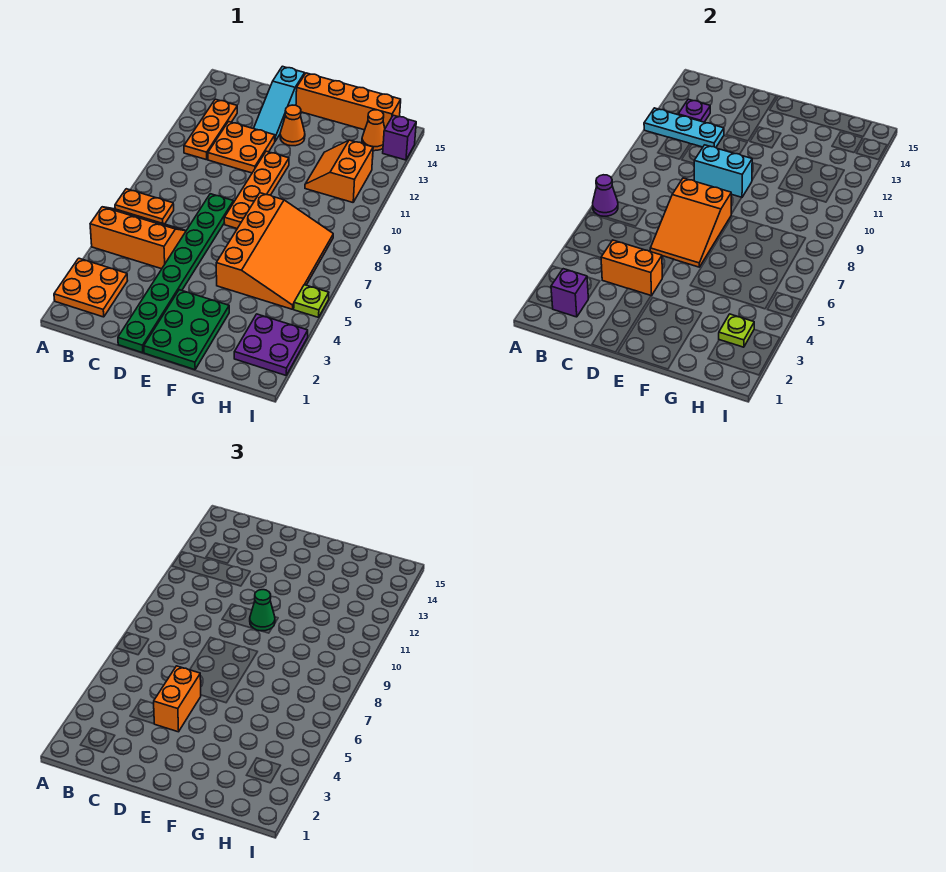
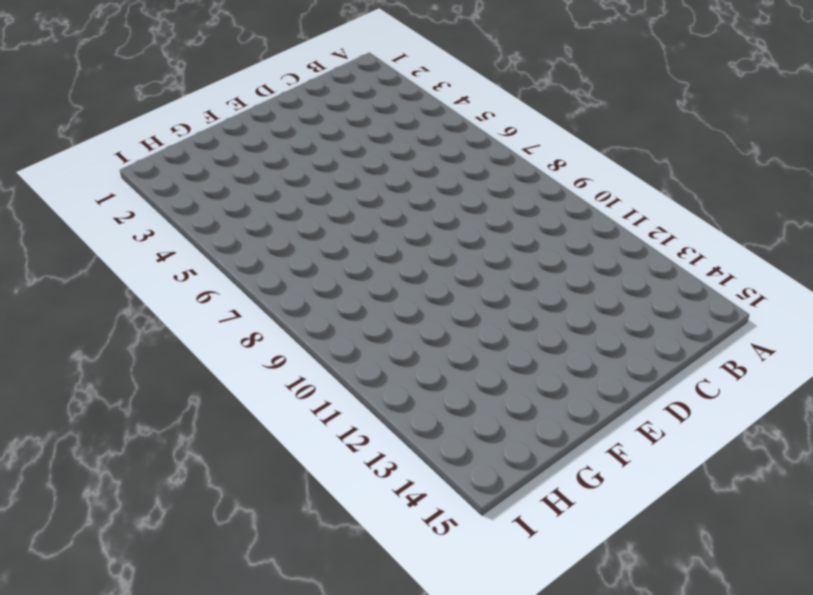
none -> orange 2x2 plate [54,258,128,317]
none -> orange 2x3 slope [90,207,186,269]
none -> orange 1x2 plate [115,189,174,224]

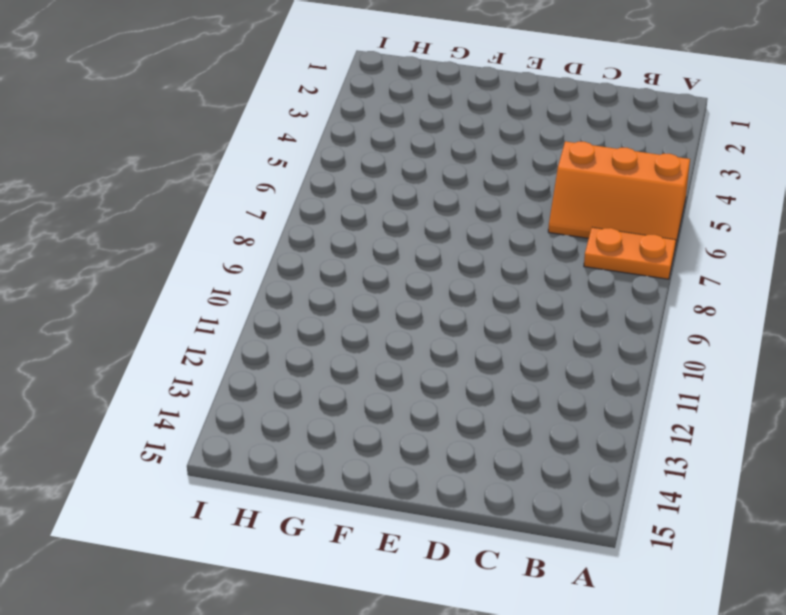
none -> orange 2x2 plate [54,258,128,317]
none -> orange 1x3 plate [184,99,237,160]
none -> orange 2x2 plate [208,122,275,173]

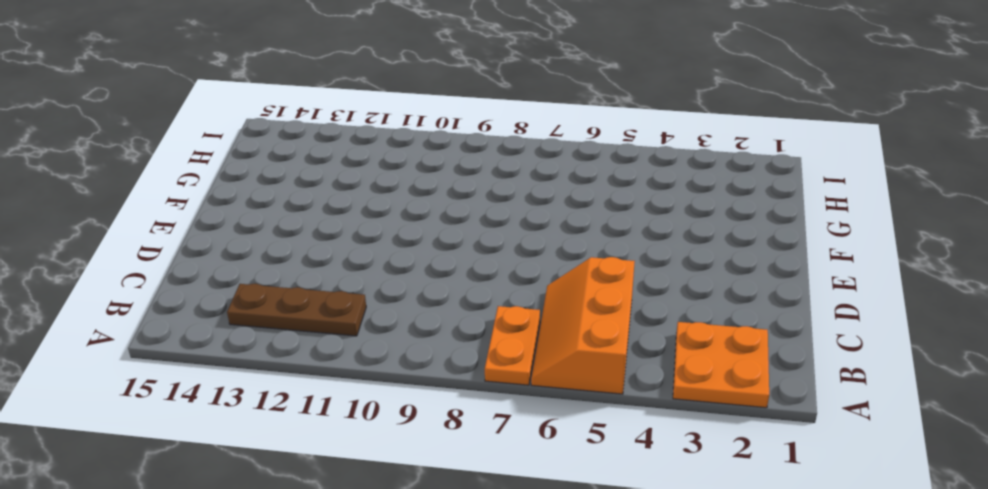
brown 1x3 plate [227,284,366,336] -> orange 1x3 plate [184,99,237,160]
none -> orange 2x2 plate [208,122,275,173]
none -> green 1x8 plate [118,194,234,353]
none -> cyan 1x3 slope [253,66,305,141]

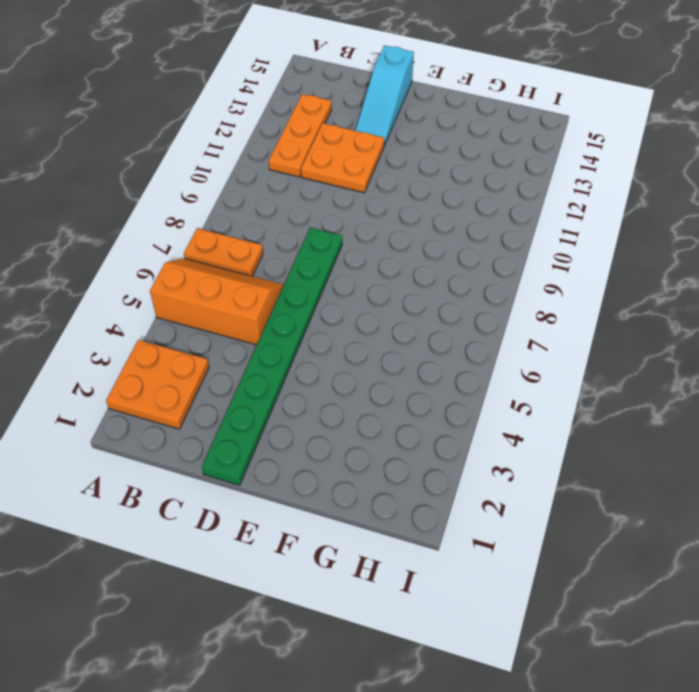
none -> green 2x3 plate [144,290,229,370]
none -> orange 1x4 plate [224,151,289,228]
none -> orange 1x1 cone [280,105,305,146]

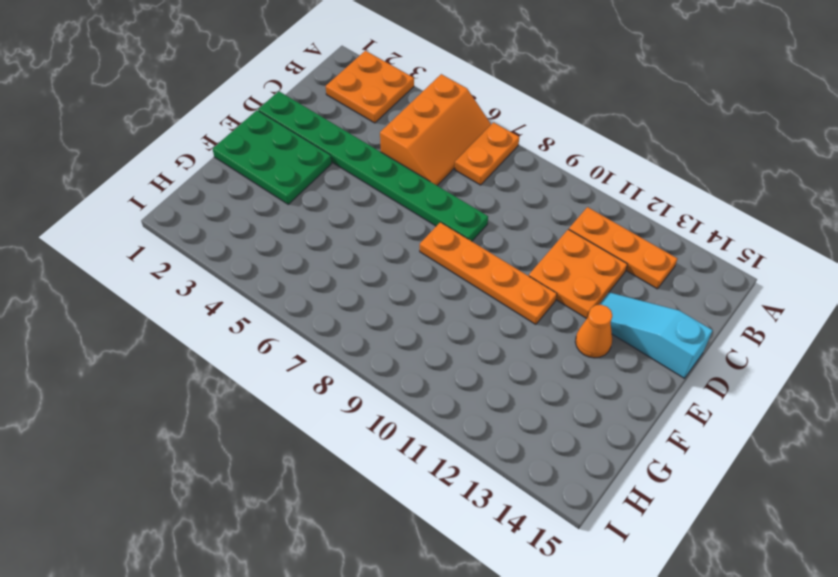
none -> orange 1x4 brick [296,73,401,130]
none -> orange 3x4 slope [216,193,333,309]
none -> orange 2x2 slope [305,140,373,202]

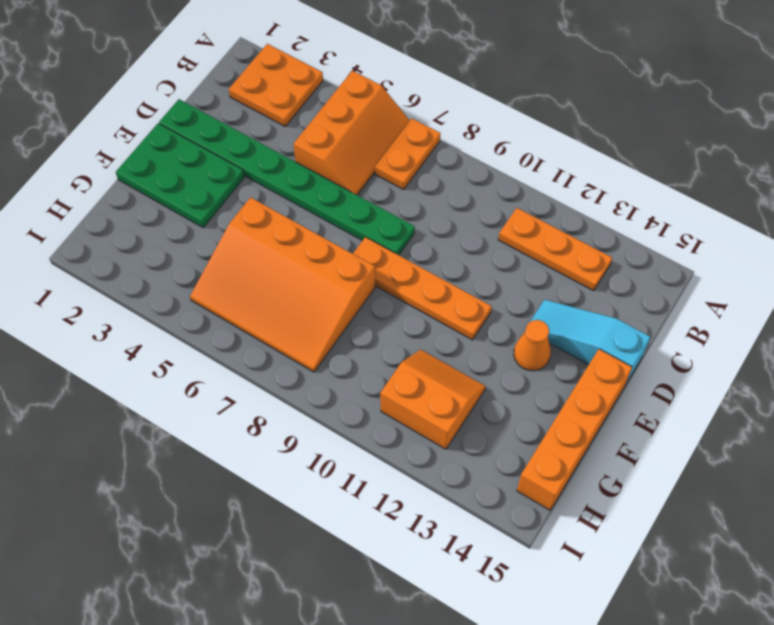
none -> orange 2x2 plate [208,122,275,173]
none -> purple 2x2 plate [234,314,308,375]
none -> orange 1x1 cone [362,110,385,151]

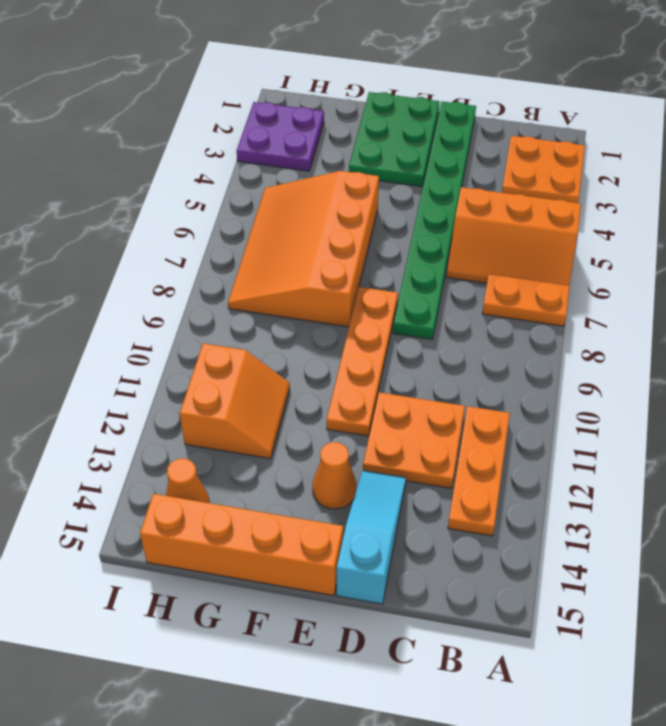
none -> lime 1x1 plate [294,285,329,317]
none -> purple 1x1 brick [383,115,416,160]
none -> purple 1x1 cone [593,175,618,216]

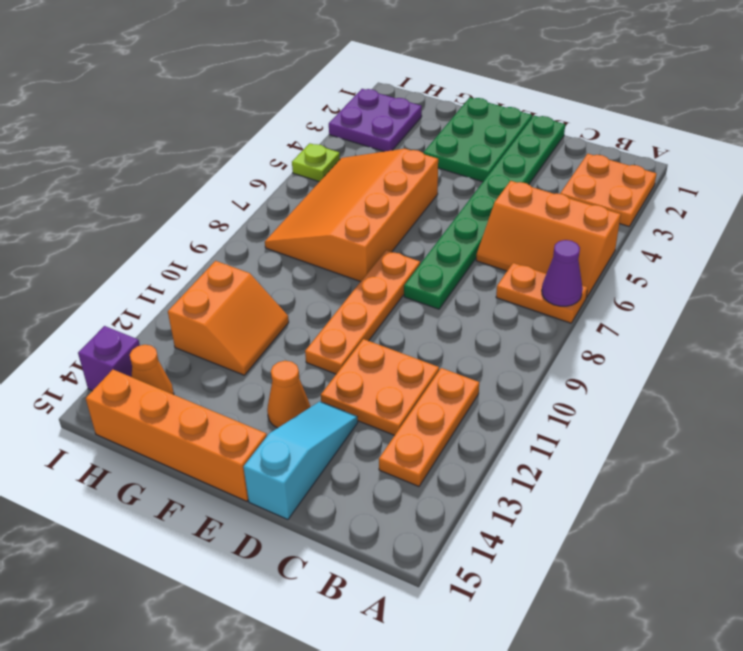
none -> cyan 1x3 plate [644,108,724,148]
none -> purple 1x1 brick [551,269,588,317]
none -> purple 1x1 plate [678,99,710,122]

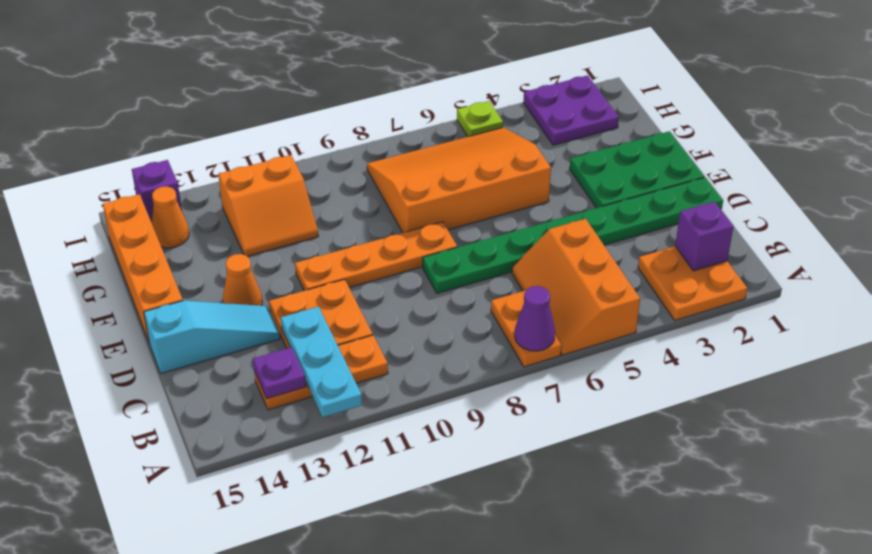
none -> orange 1x2 brick [601,240,662,296]
none -> orange 2x3 slope [650,178,731,267]
none -> cyan 1x2 brick [694,145,752,198]

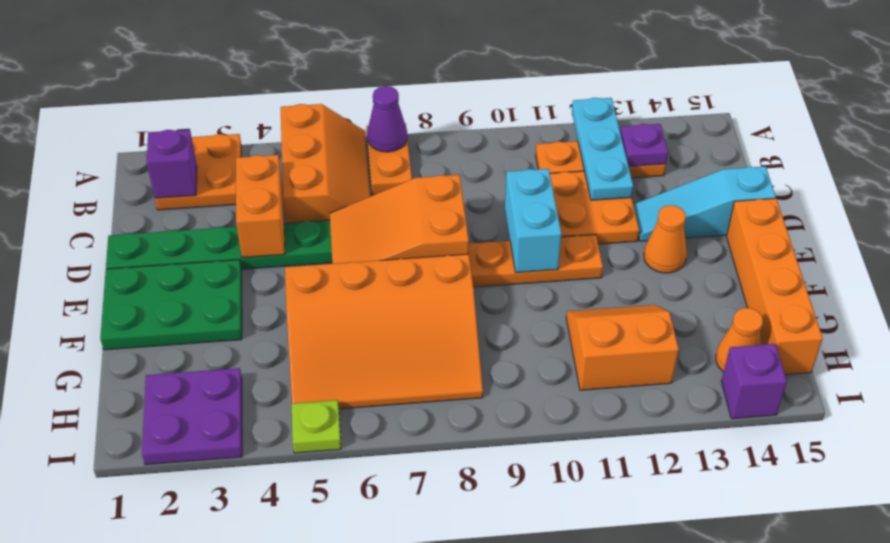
none -> lime 1x1 plate [719,314,754,347]
none -> orange 1x2 brick [154,666,201,732]
none -> green 1x1 cone [250,590,275,631]

